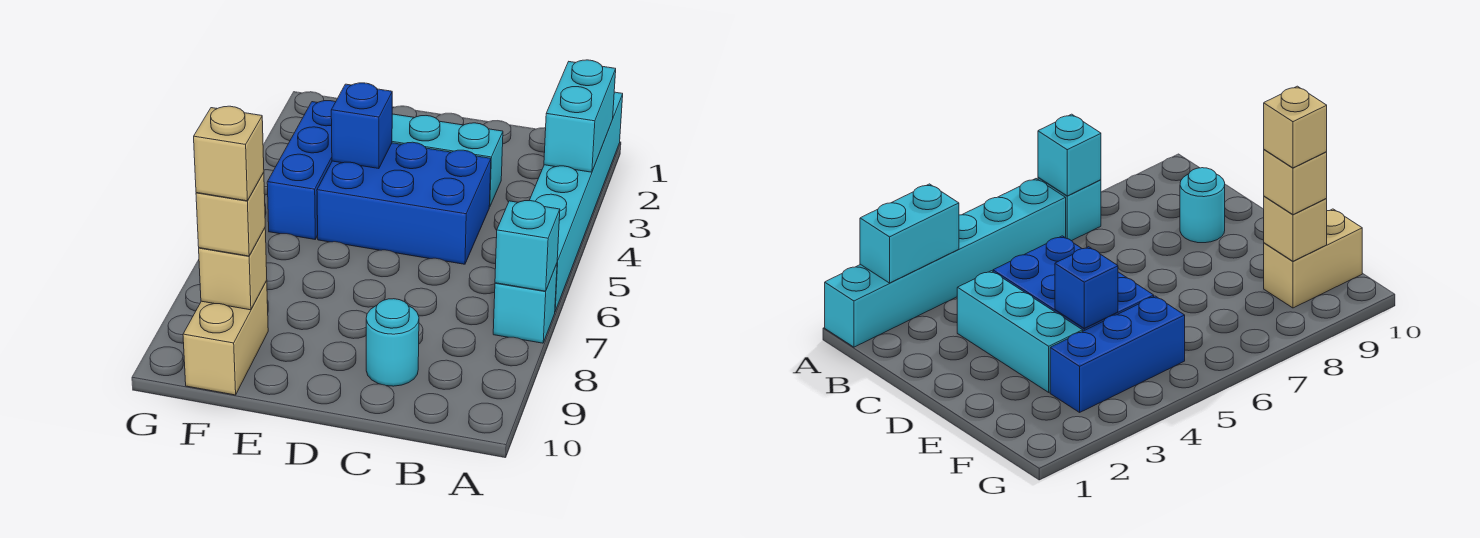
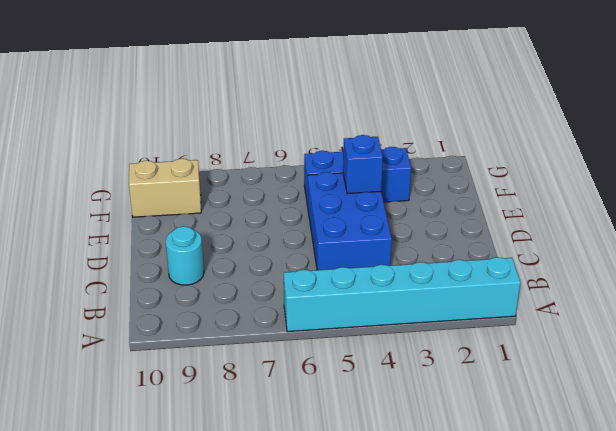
none -> cyan 1x1 brick [493,264,557,343]
none -> cyan 1x3 brick [392,114,503,207]
none -> cyan 1x2 brick [544,60,616,172]

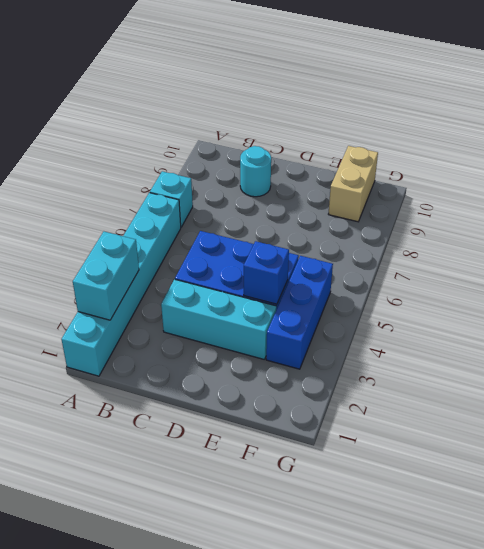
none -> cyan 1x1 brick [495,201,560,291]
none -> tan 1x1 brick [199,228,267,310]
none -> tan 1x1 brick [196,172,265,256]

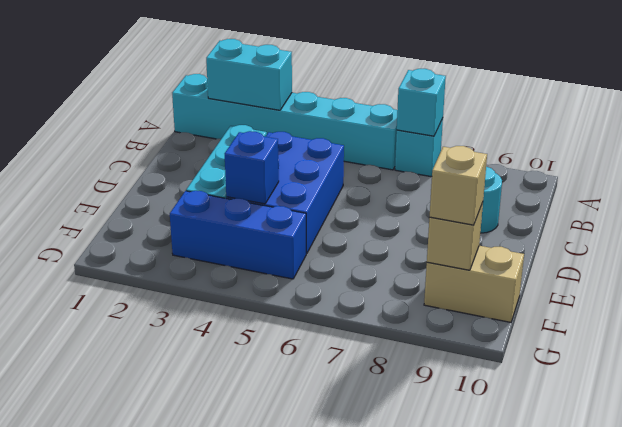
none -> tan 1x1 brick [194,106,264,201]

